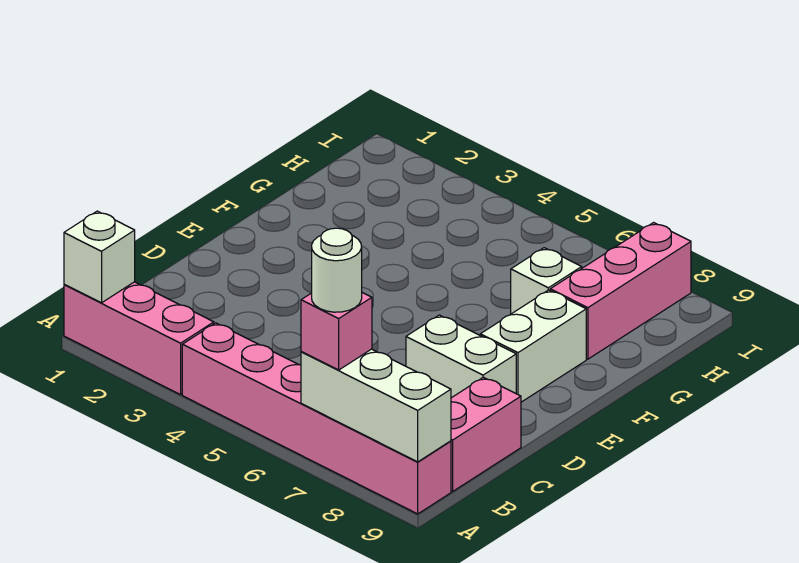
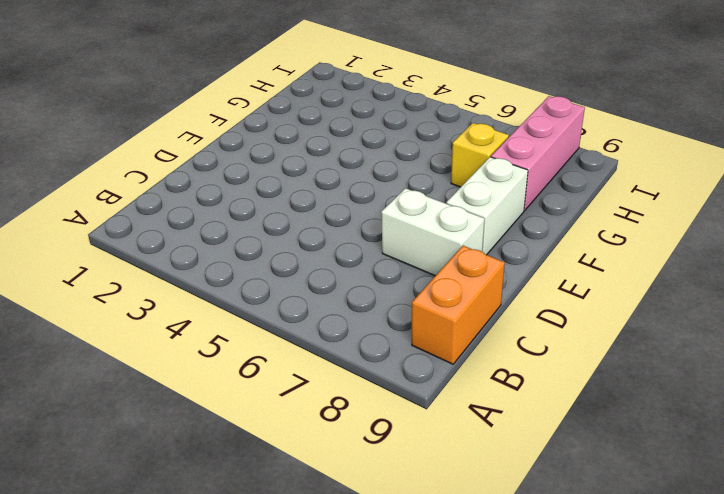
orange 1x2 brick [412,246,505,364] -> pink 1x2 brick [451,377,521,491]
yellow 1x1 brick [451,123,509,187] -> white 1x1 brick [511,248,582,314]
none -> pink 1x3 brick [64,282,214,395]
none -> pink 1x6 brick [182,323,451,514]

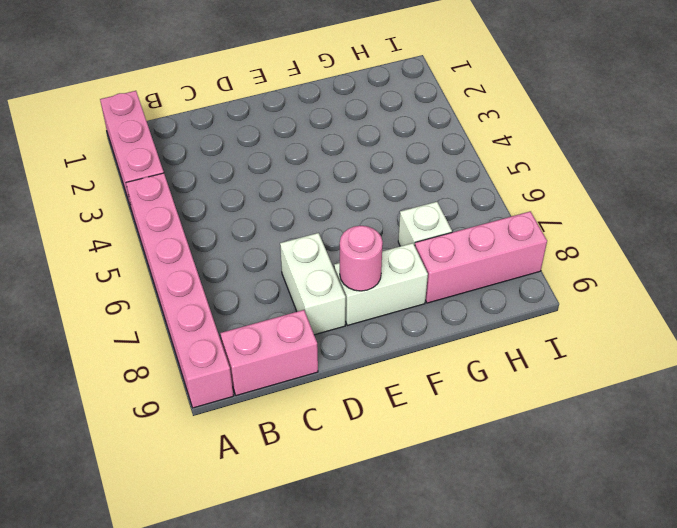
pink 1x1 round brick [340,226,383,291] -> none
none -> white 1x1 brick [64,211,135,303]
none -> white 1x3 brick [301,349,451,462]

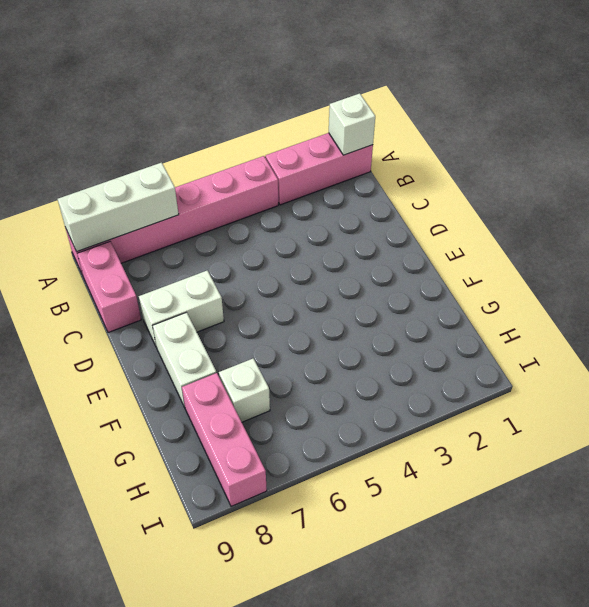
none -> pink 1x1 brick [301,293,372,370]
none -> white 1x1 round brick [312,228,362,312]

